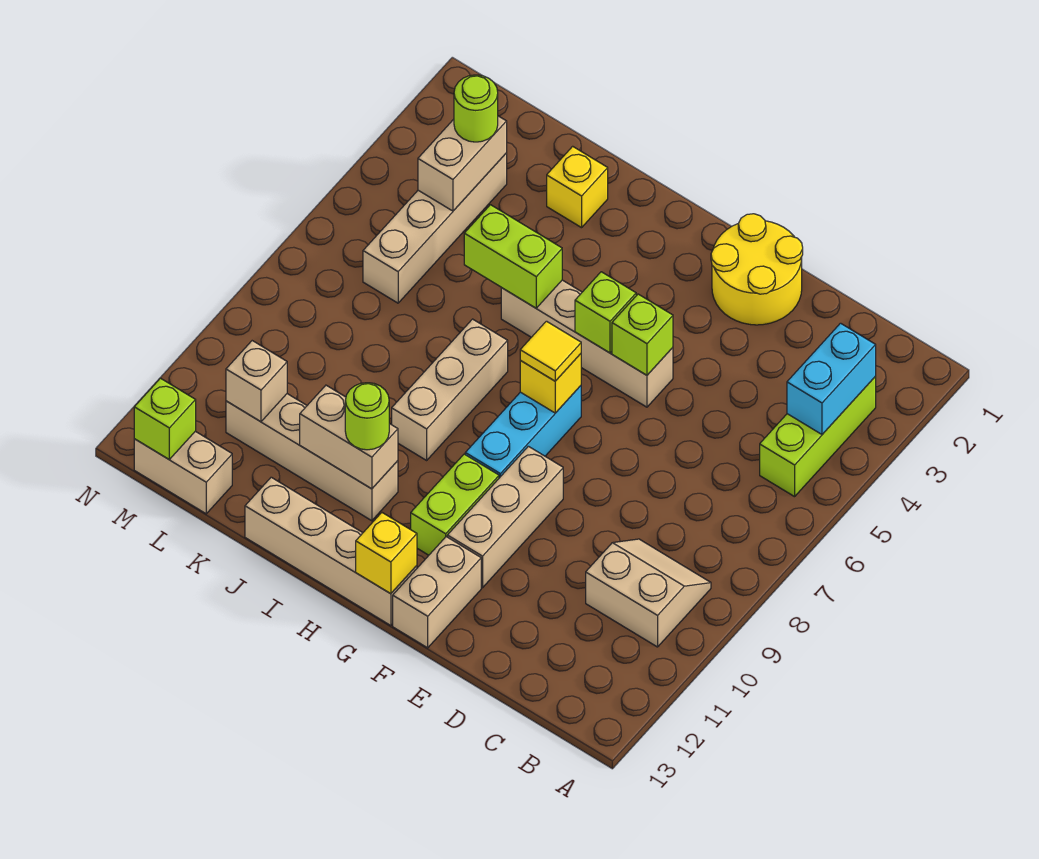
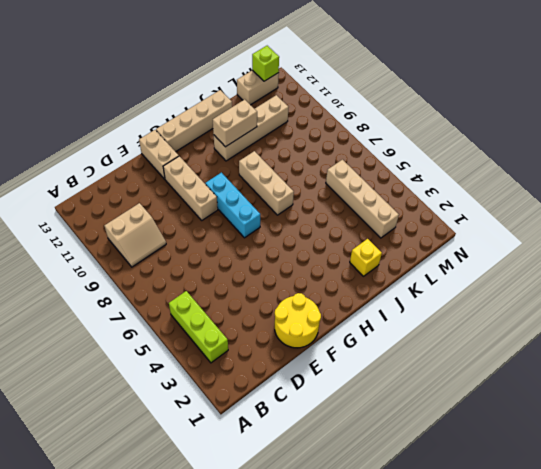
none -> tan 1x4 brick [501,280,673,407]
none -> lime 1x2 brick [411,454,499,555]
none -> cyan 1x2 brick [787,323,876,434]

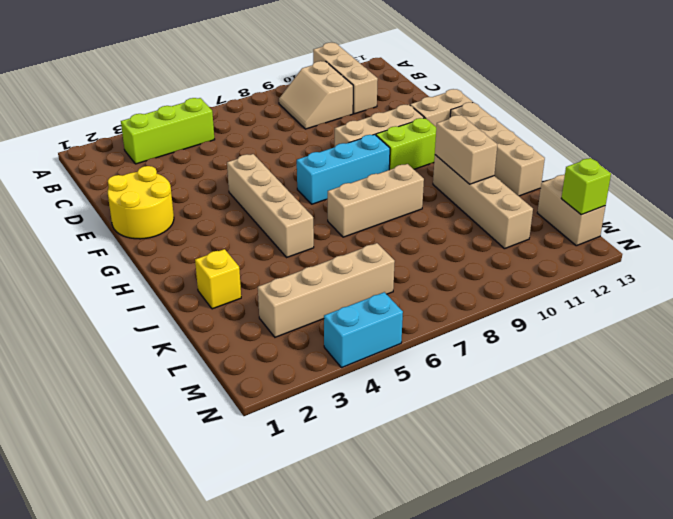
tan 1x3 brick [313,43,378,114] -> none
cyan 1x2 brick [324,292,403,368] -> cyan 1x2 brick moved to [787,323,876,434]
none -> lime 1x1 brick [612,294,673,375]
none -> lime 1x1 brick [575,272,636,353]
none -> yellow 1x1 brick [520,354,581,413]

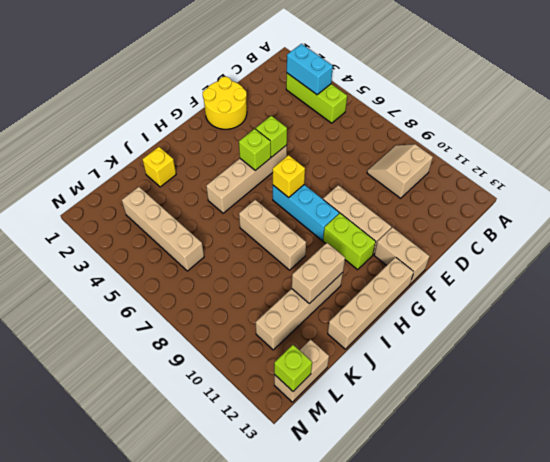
none -> yellow 1x1 brick [356,513,417,594]
none -> lime 1x2 brick [464,205,562,308]
none -> tan 1x2 brick [418,116,507,211]

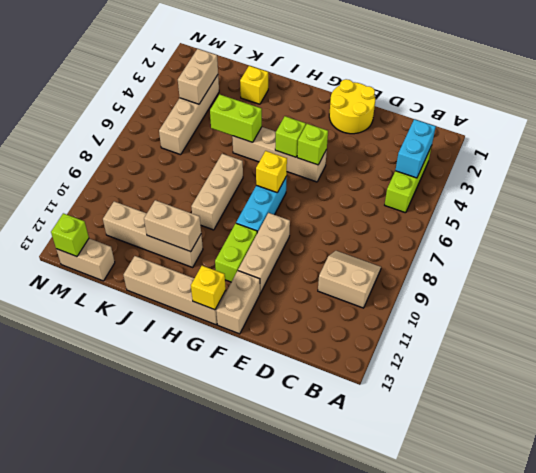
none -> tan 1x1 brick [226,341,287,422]
none -> yellow 1x1 tile [520,321,581,381]
none -> lime 1x1 round brick [345,383,389,450]

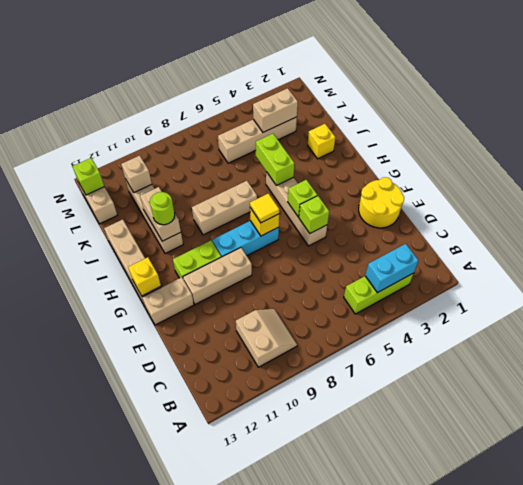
none -> lime 1x1 round brick [454,75,498,142]

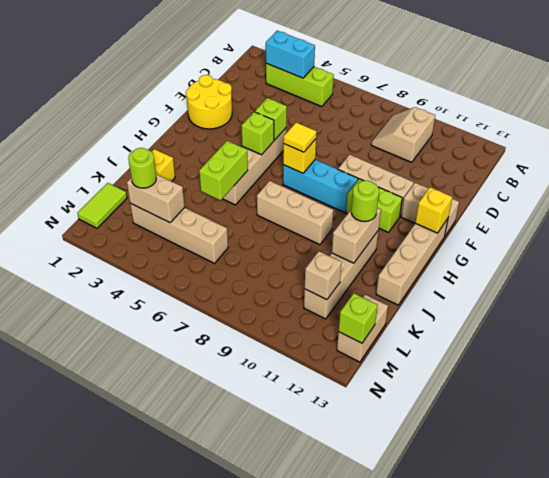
lime 1x2 tile [77,183,127,228] -> none

